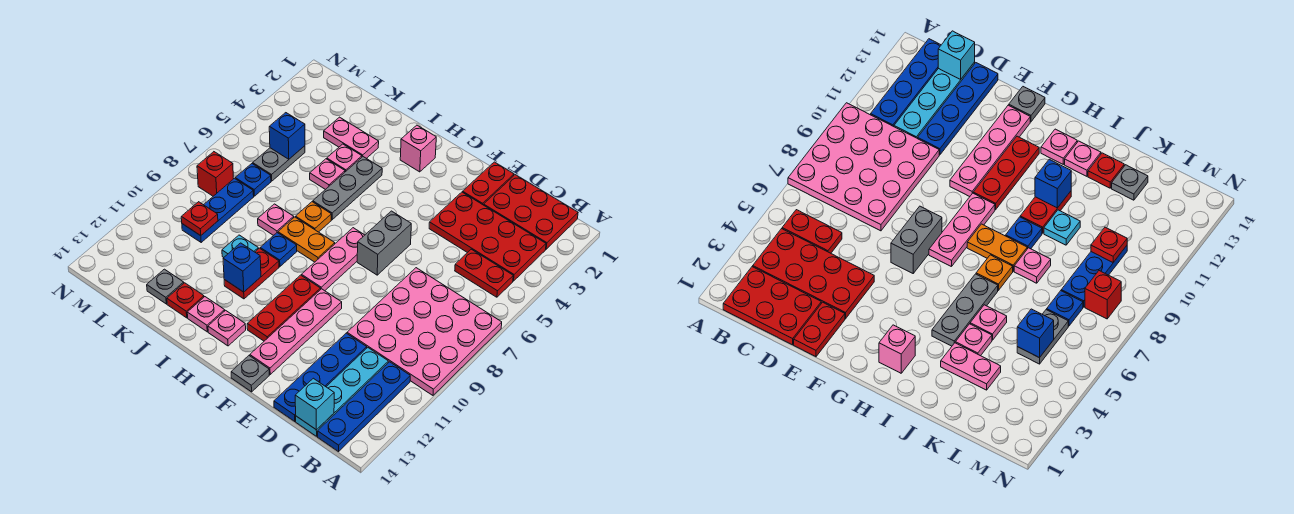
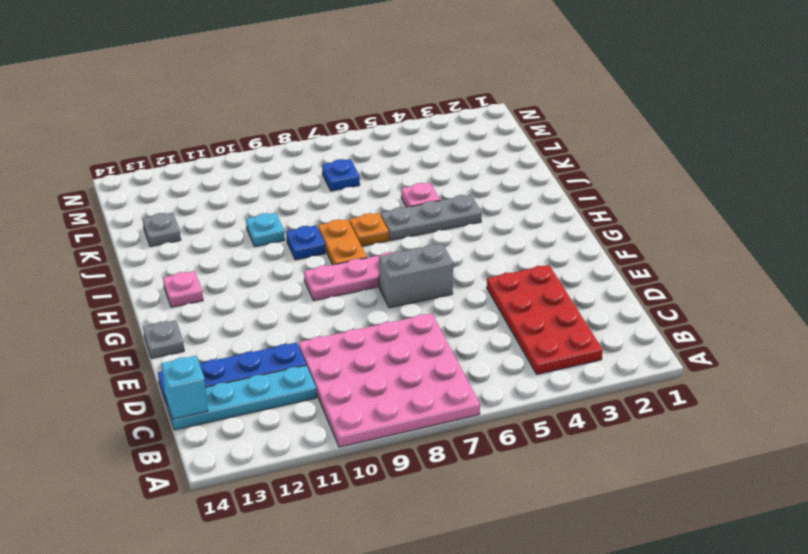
none -> red 2x3 plate [484,175,578,249]
none -> red 1x2 plate [455,249,513,297]
none -> blue 1x4 plate [318,362,410,452]
none -> red 1x2 plate [463,162,514,205]

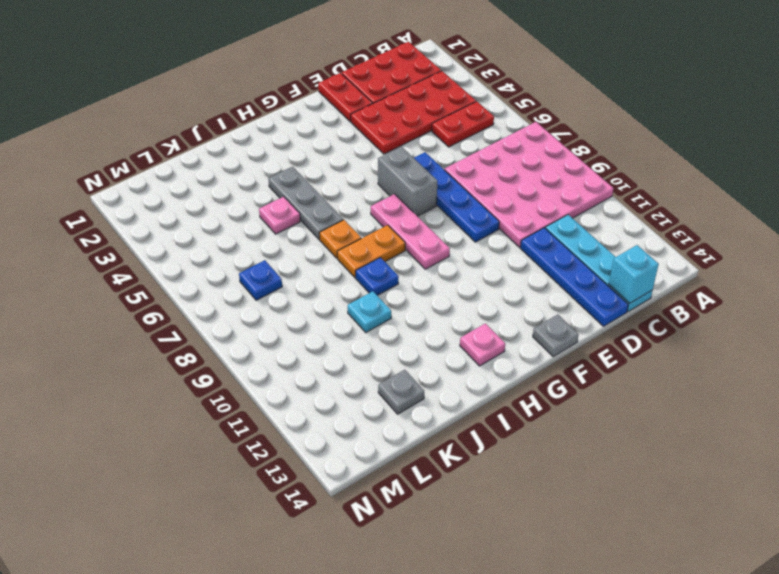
blue 1x4 plate [414,152,499,242] -> blue 1x4 plate moved to [318,362,410,452]
none -> pink 1x4 plate [250,289,342,374]
none -> red 1x3 plate [247,275,321,341]
none -> pink 1x1 brick [400,125,436,172]
none -> red 1x2 plate [224,248,279,299]

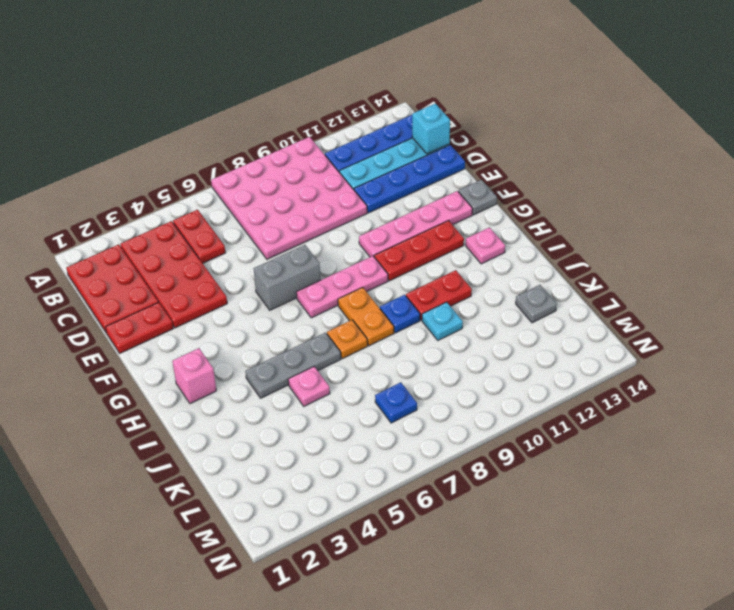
none -> pink 1x1 plate [187,297,225,332]
none -> pink 1x2 plate [324,117,379,158]
none -> pink 1x1 plate [327,144,362,172]
none -> pink 1x1 plate [258,204,294,235]

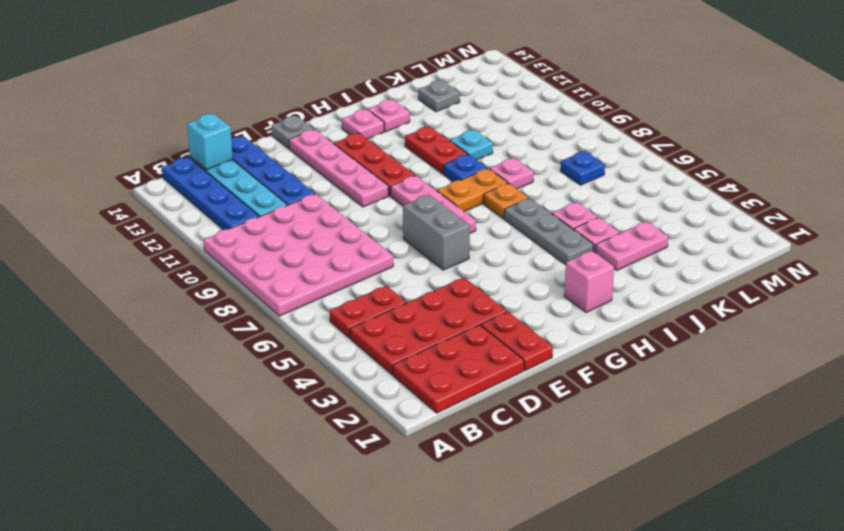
none -> red 1x1 plate [167,283,204,318]
none -> grey 1x2 plate [253,146,305,181]
none -> blue 1x3 plate [182,178,254,242]
none -> red 1x1 brick [197,152,233,196]

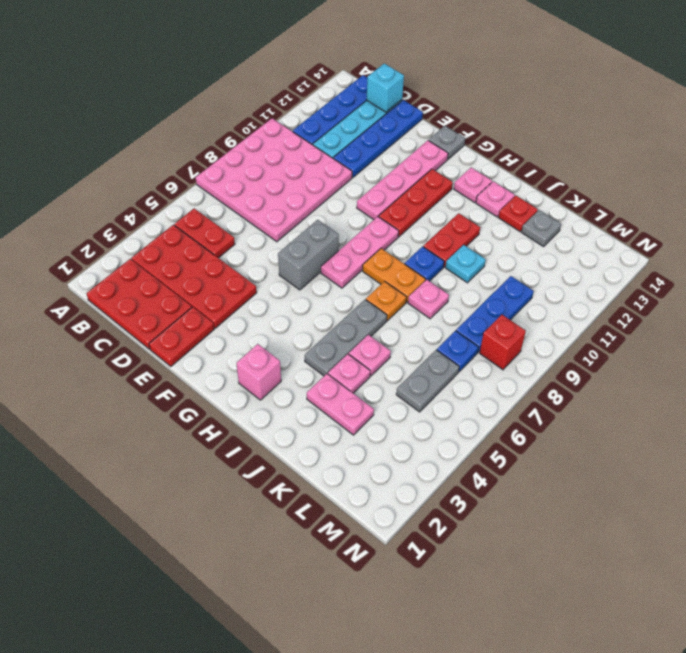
none -> blue 1x1 brick [223,243,261,292]
none -> blue 1x1 brick [269,113,305,159]
none -> red 1x1 plate [181,202,218,236]

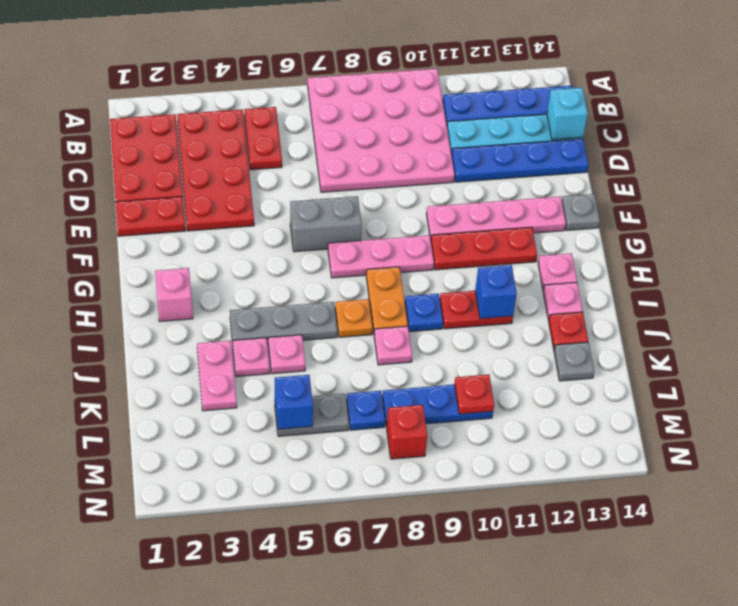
none -> cyan 1x1 plate [222,235,258,257]

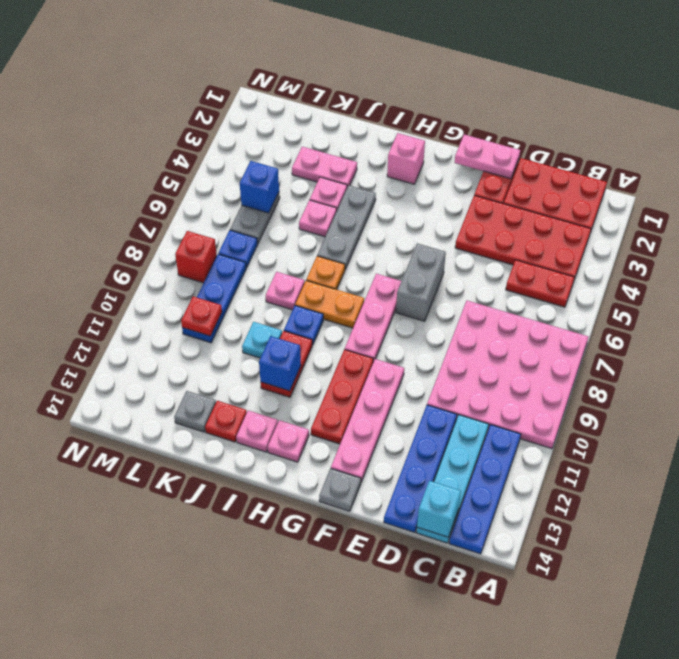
pink 1x2 plate [455,135,520,179] -> none

